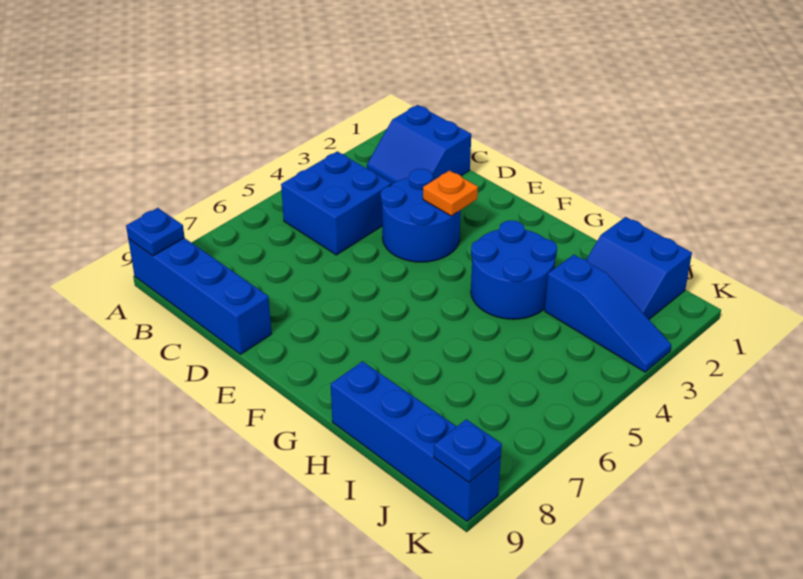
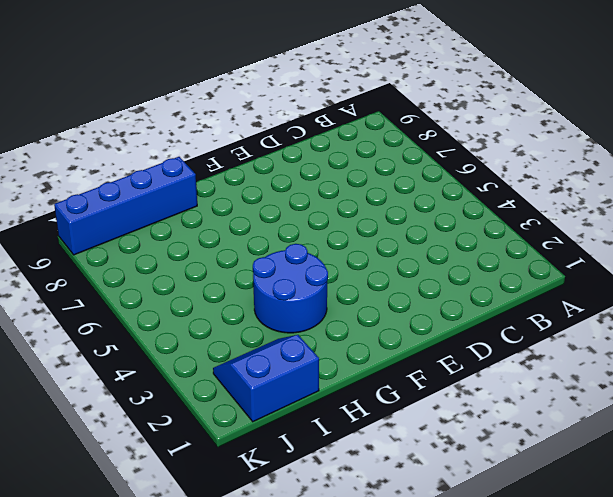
none -> blue 1x4 brick [128,238,272,354]
none -> blue 2x2 slope [367,105,471,185]

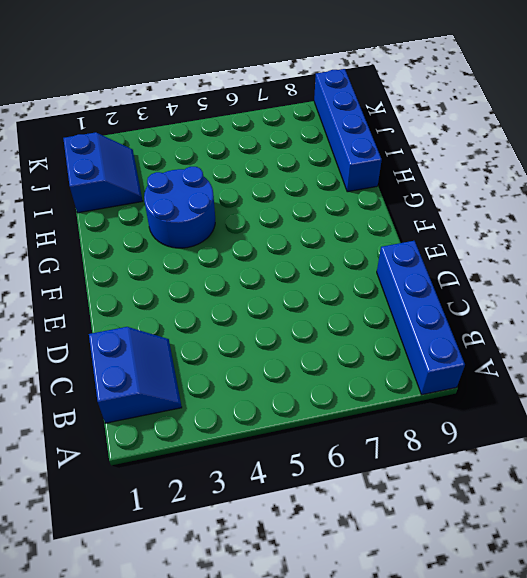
none -> blue 2x2 brick [281,151,391,255]
none -> blue 2x2 round brick [381,169,461,262]

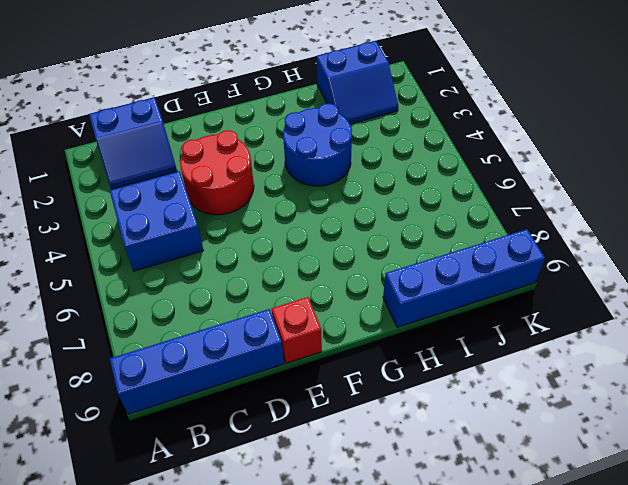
red 2x2 round brick [180,130,254,215] -> blue 2x2 round brick [381,169,461,262]
red 1x1 brick [272,297,322,363] -> none
none -> blue 1x3 slope [545,255,671,372]
none -> blue 1x1 plate [126,208,185,256]

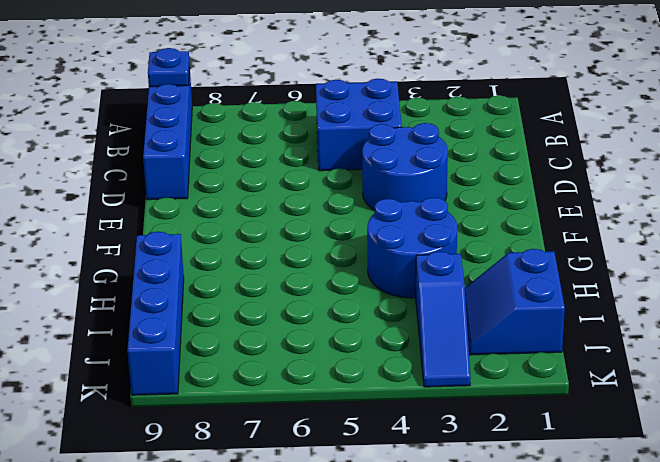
none -> blue 2x2 slope [367,105,471,185]
none -> orange 1x1 plate [423,171,478,216]

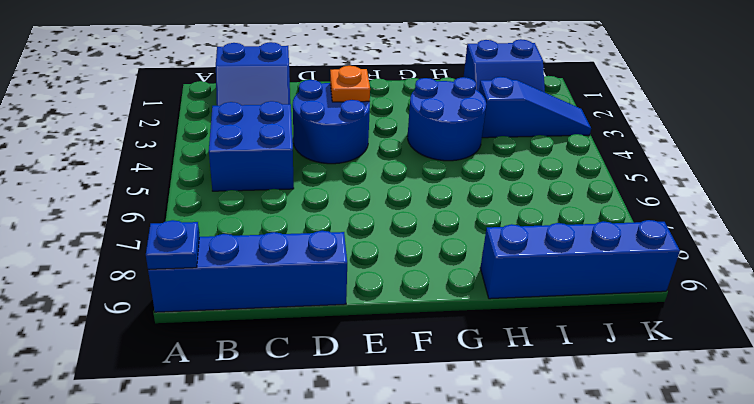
none -> blue 1x1 plate [434,419,502,482]

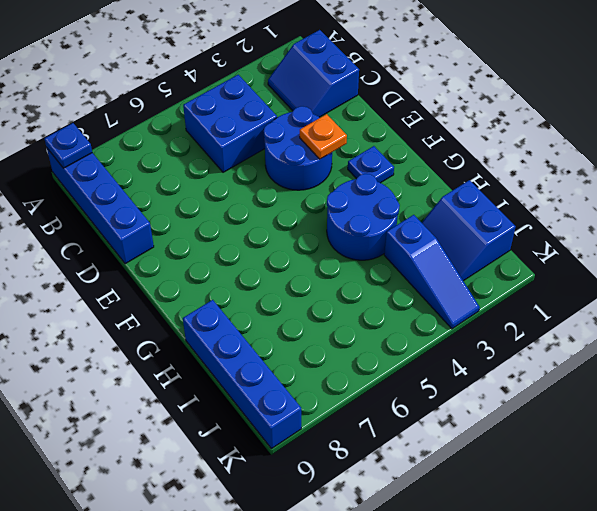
blue 1x1 plate [348,146,394,183] -> blue 1x1 plate moved to [434,419,502,482]

